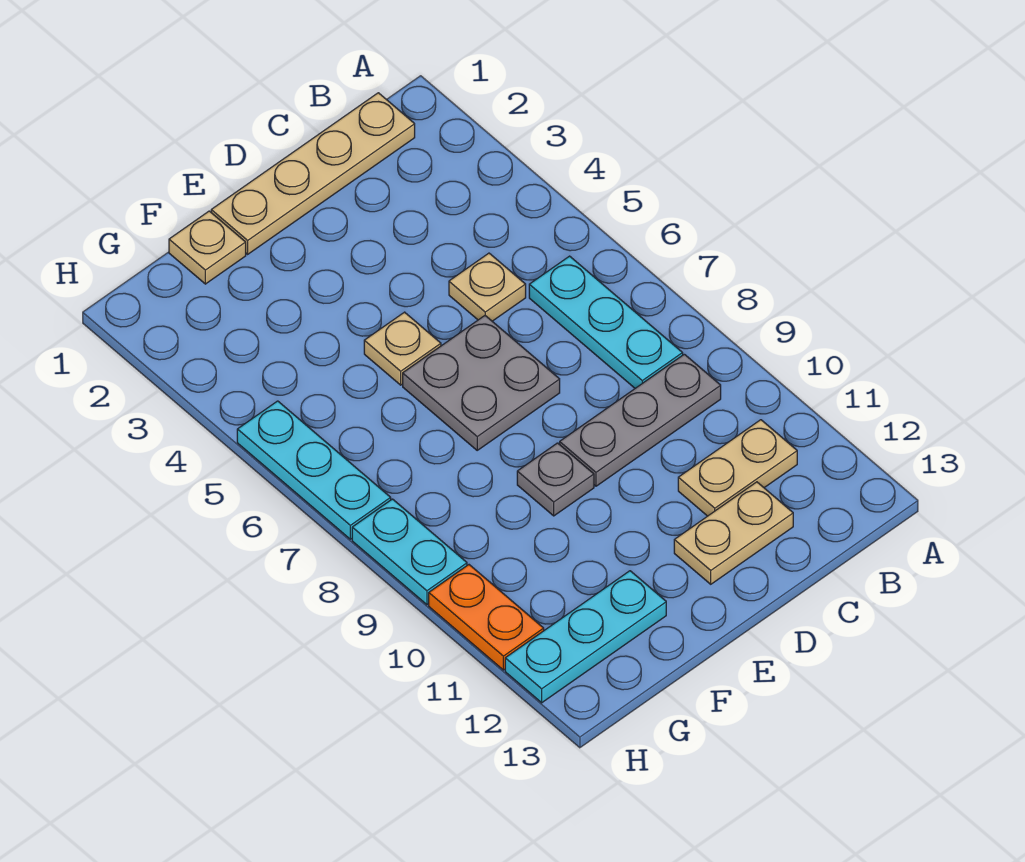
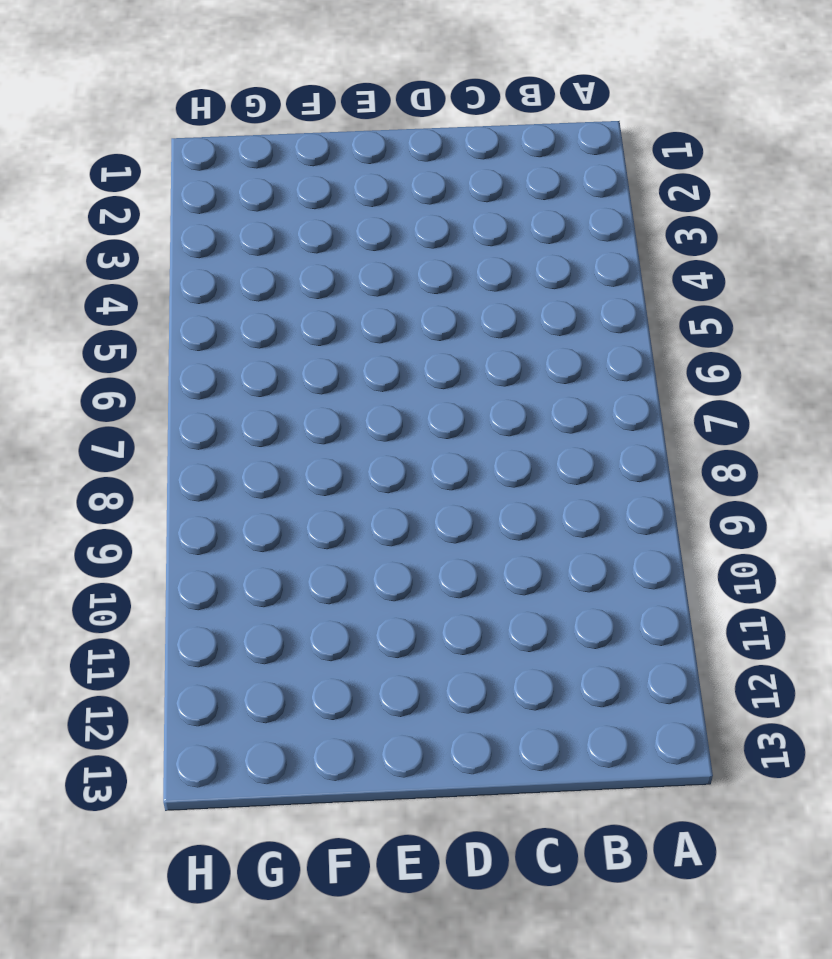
none -> tan 1x4 plate [211,93,415,254]
none -> cyan 1x3 plate [529,256,683,388]
none -> grey 1x3 plate [560,354,721,486]

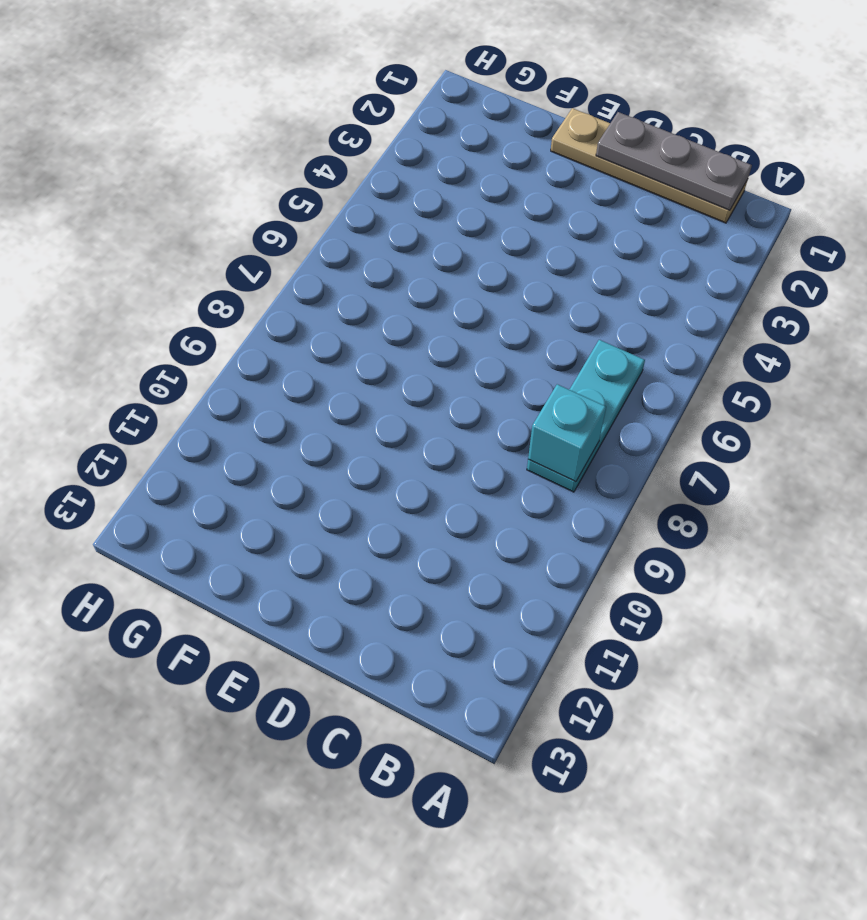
grey 1x3 plate [596,112,752,210] -> grey 1x3 plate moved to [560,354,721,486]
cyan 1x1 brick [528,384,606,482] -> none
none -> tan 1x2 plate [678,420,797,516]
none -> tan 1x1 plate [449,253,526,321]
none -> tan 1x2 plate [674,482,793,584]

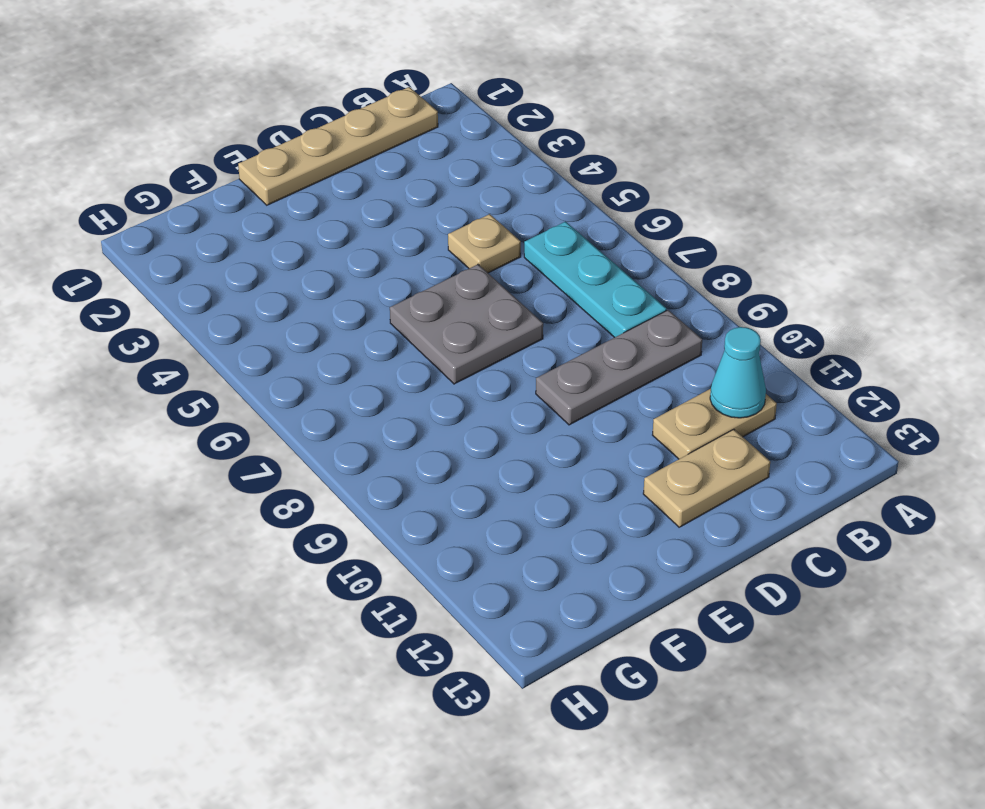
cyan 1x1 cone [710,327,766,418] -> none
none -> tan 1x1 plate [364,312,441,385]
none -> grey 1x1 plate [517,443,594,516]
none -> tan 1x1 plate [169,211,246,284]

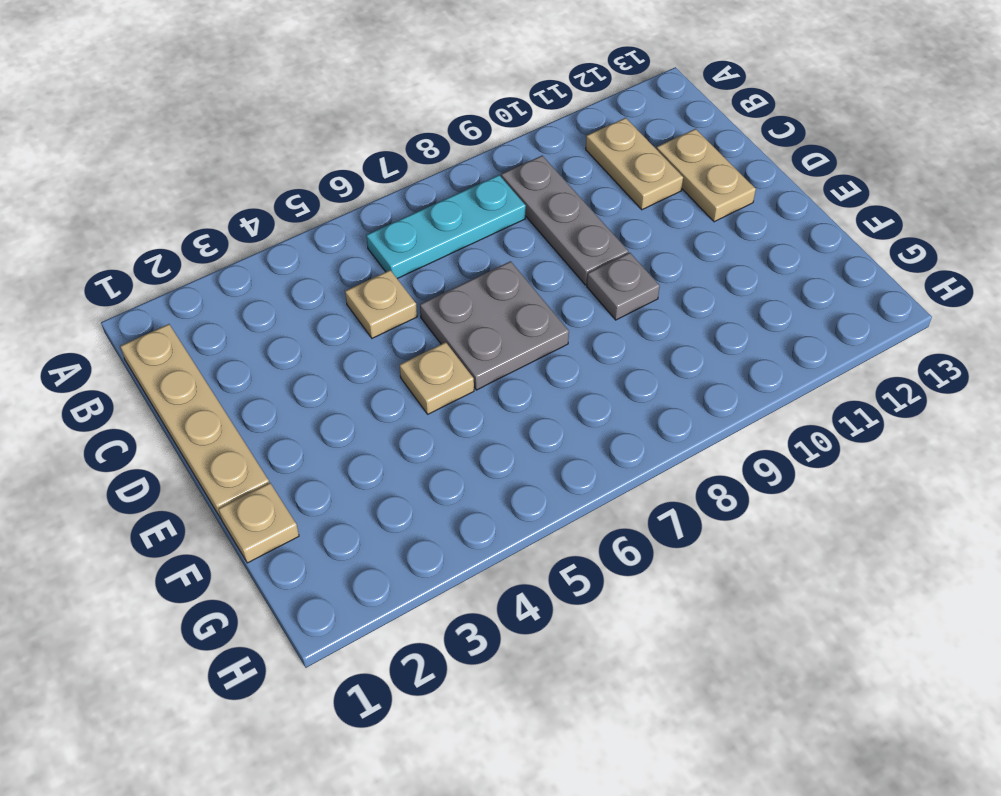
none -> cyan 1x3 plate [505,571,666,703]
none -> cyan 1x3 plate [237,401,391,539]
none -> cyan 1x2 plate [352,499,467,605]

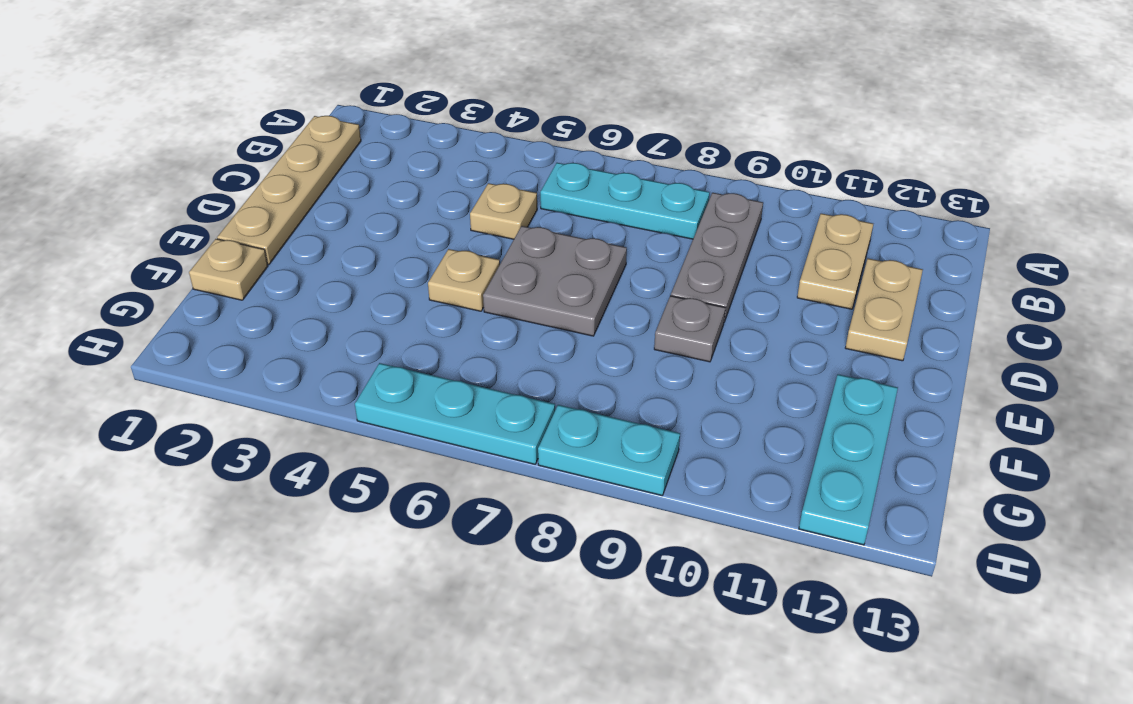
none -> orange 1x2 plate [429,565,544,670]

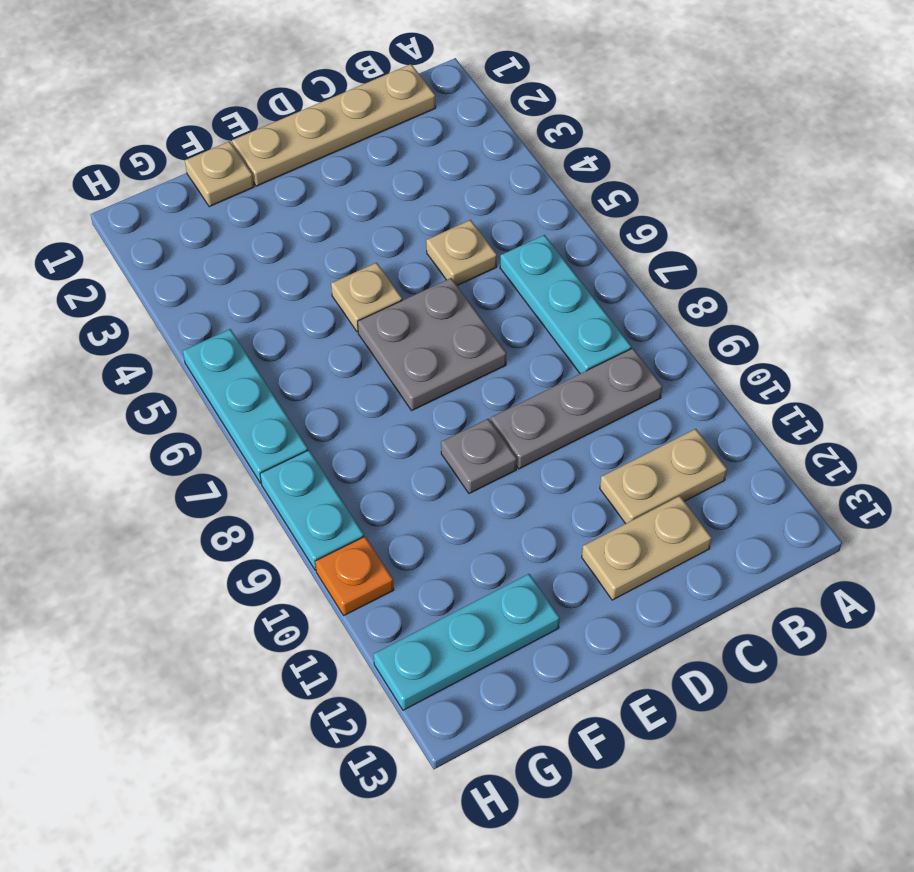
orange 1x1 plate [315,537,394,615] -> orange 1x2 plate [429,565,544,670]

